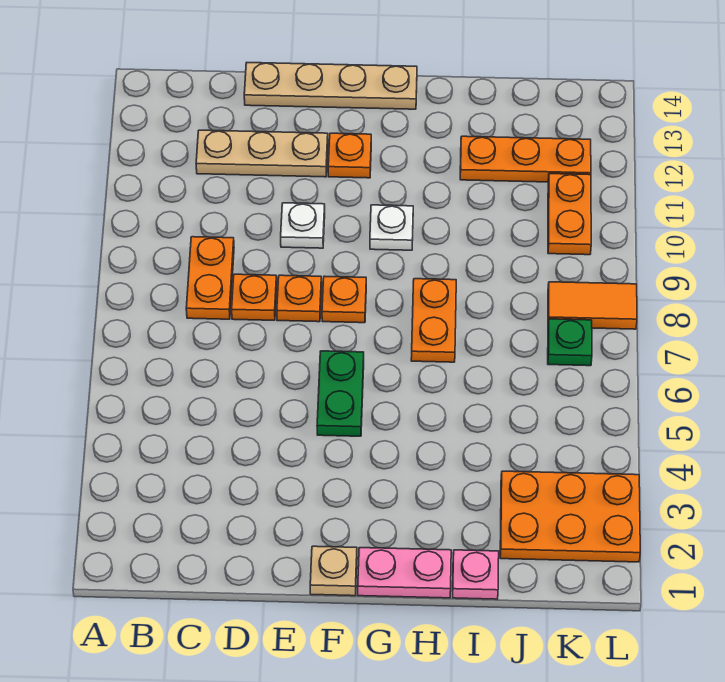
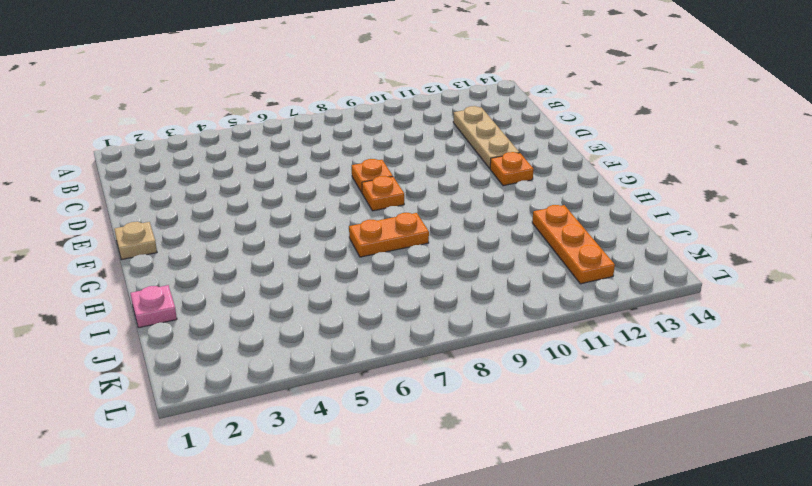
none -> orange 1x2 plate [186,237,234,319]
none -> orange 1x1 plate [232,274,277,320]
none -> tan 1x4 plate [244,63,417,109]

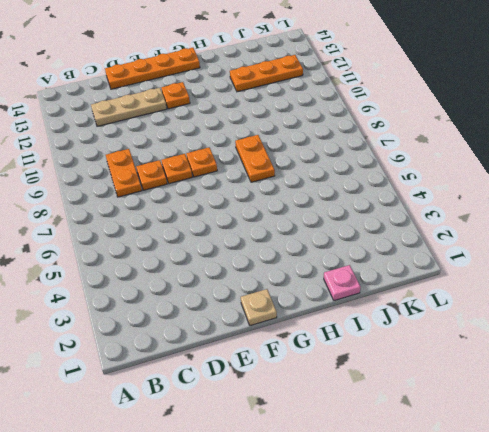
orange 1x4 plate [105,48,200,89] -> tan 1x4 plate [244,63,417,109]
none -> white 1x1 plate [281,203,325,248]
none -> green 1x2 plate [317,351,364,436]
none -> pink 1x2 plate [358,548,451,598]

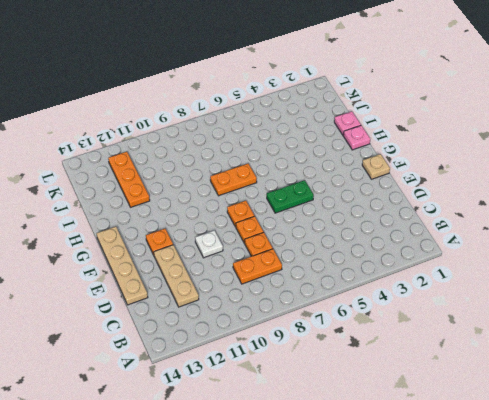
pink 1x1 plate [343,125,370,150] -> pink 1x2 plate [358,548,451,598]
none -> white 1x1 plate [370,205,413,250]
none -> orange 2x3 plate [500,471,640,562]
none -> green 1x1 plate [548,319,592,366]

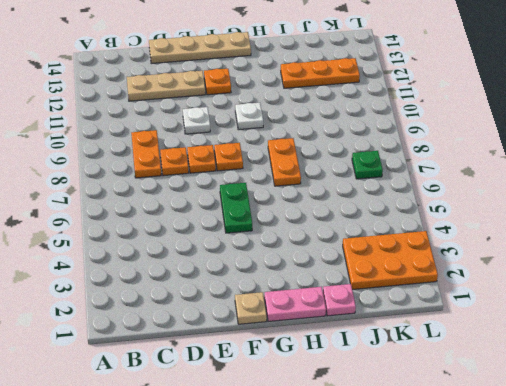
none -> orange 1x2 tile [548,282,637,329]
none -> orange 1x2 plate [548,174,591,255]

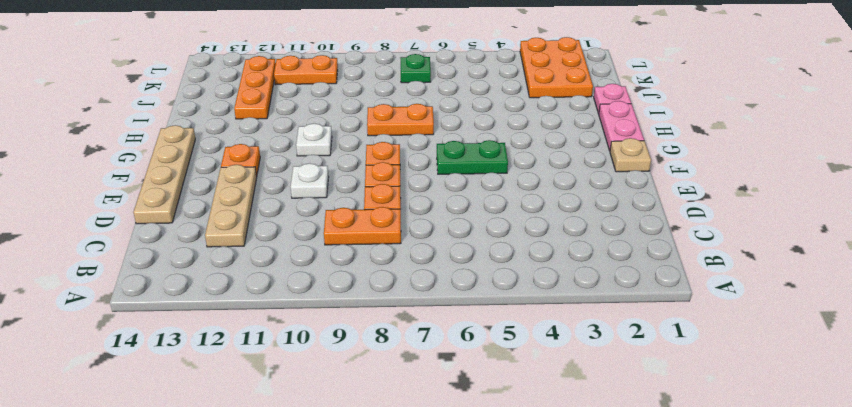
none -> orange 1x2 tile [548,282,637,329]

